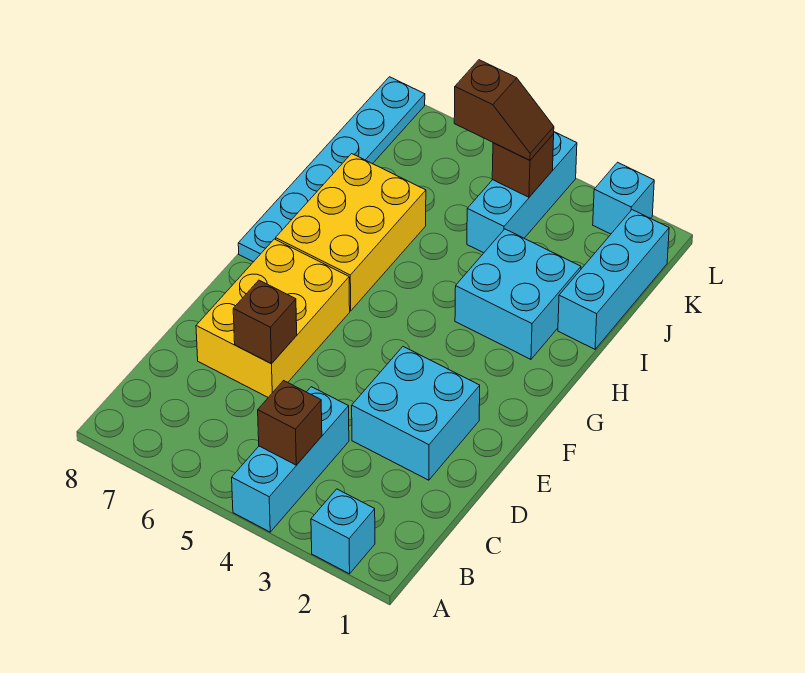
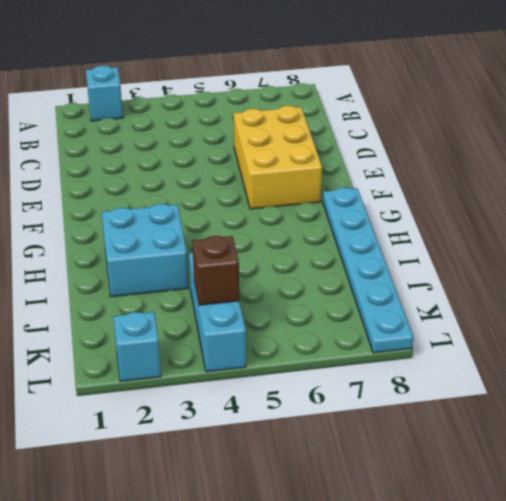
none -> cyan 1x3 brick [232,387,349,532]
none -> cyan 2x2 brick [352,347,480,480]
none -> yellow 2x3 brick [276,154,426,311]

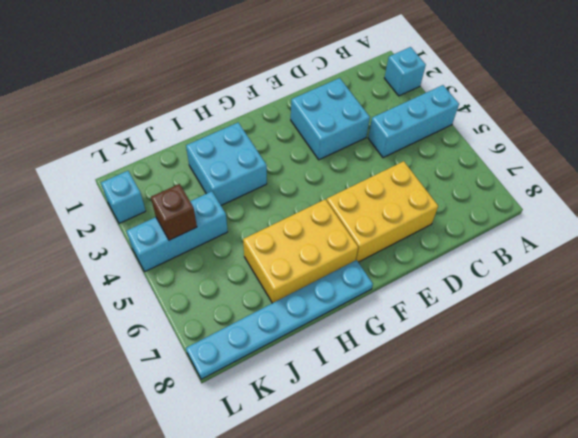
none -> cyan 1x3 brick [558,210,669,349]
none -> brown 1x1 brick [258,381,322,465]
none -> brown 1x1 brick [233,280,297,364]

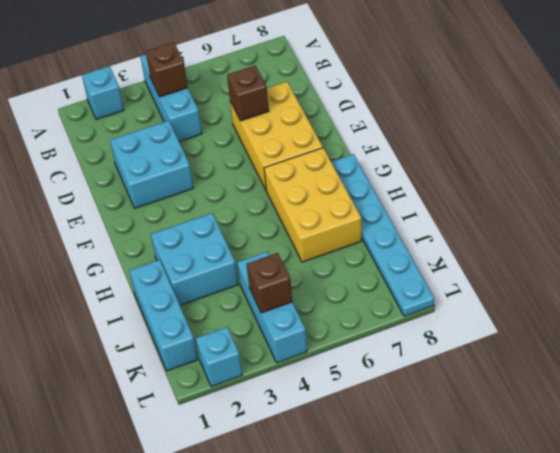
none -> brown 1x2 slope [454,60,554,160]

